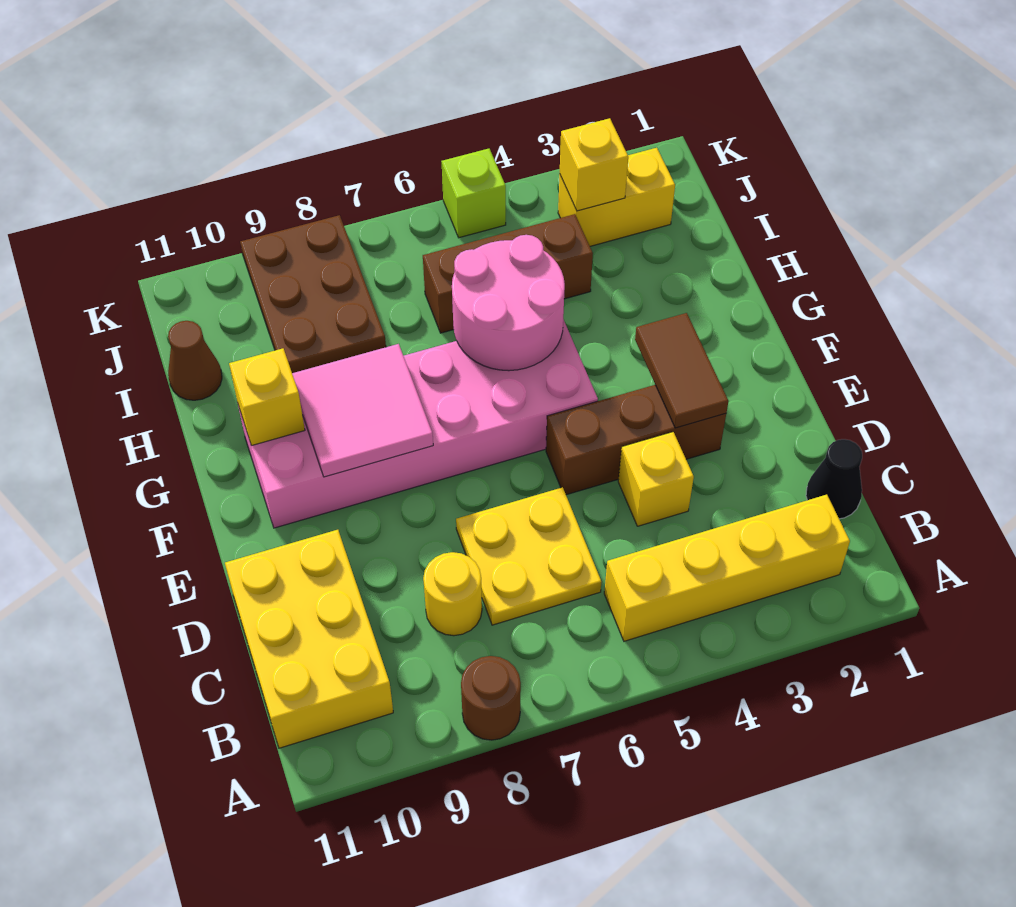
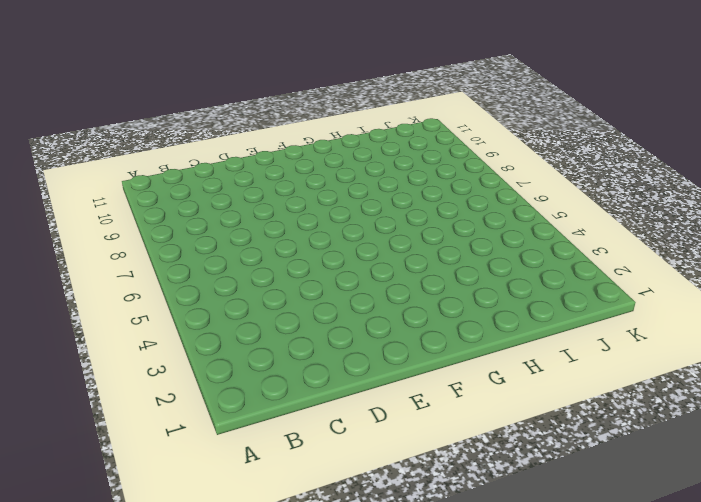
none -> brown 1x1 round brick [461,656,521,740]
none -> yellow 1x4 brick [604,495,850,641]
none -> yellow 2x3 brick [225,530,393,748]

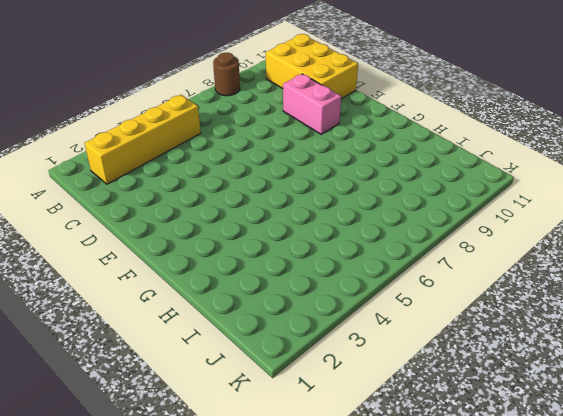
pink 1x2 brick [283,74,341,134] -> none
none -> black 1x1 cone [806,439,862,519]
none -> yellow 2x2 plate [456,487,601,625]
none -> yellow 1x1 round brick [423,552,482,636]

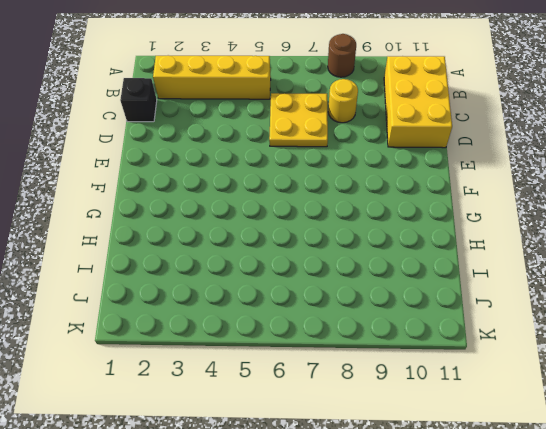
black 1x1 brick [120,78,157,122] -> black 1x1 cone [806,439,862,519]
none -> yellow 1x1 brick [618,432,694,526]
none -> brown 1x3 brick [546,385,726,495]
none -> pink 2x6 brick [238,320,598,528]

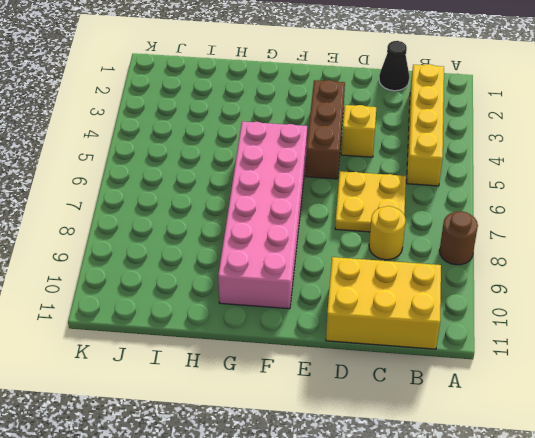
none -> brown 1x3 brick [423,214,593,333]
none -> brown 2x3 plate [240,215,386,373]
none -> brown 1x1 cone [168,321,222,400]

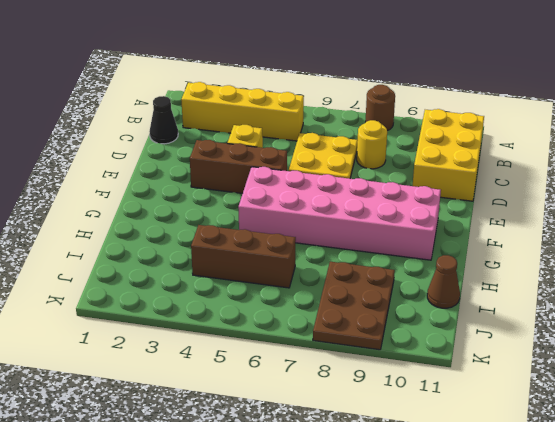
none -> yellow 1x2 brick [558,148,675,246]
none -> lime 1x1 brick [442,149,506,238]
none -> brown 1x2 tile [635,313,729,428]

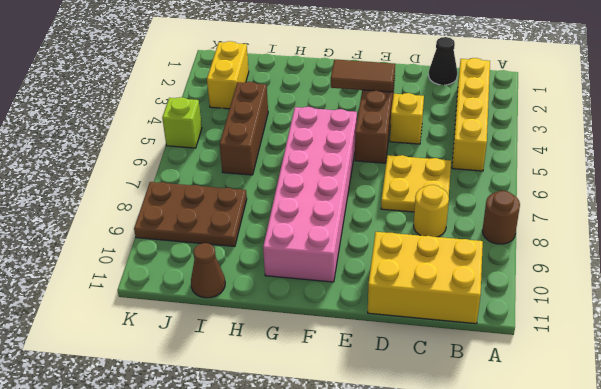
none -> pink 2x2 tile [292,344,433,477]
none -> pink 2x2 round brick [452,235,565,371]
none -> yellow 1x1 brick [229,348,305,446]

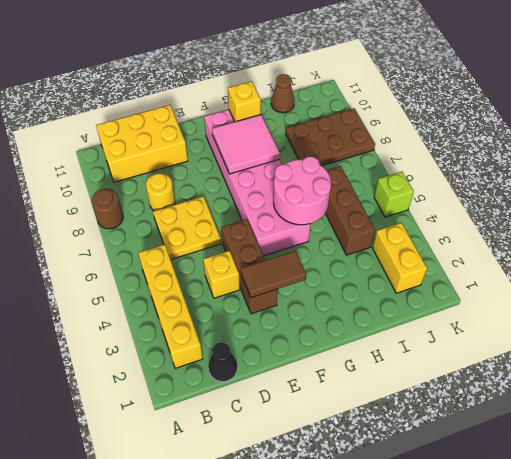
none -> yellow 1x1 brick [560,118,628,211]

